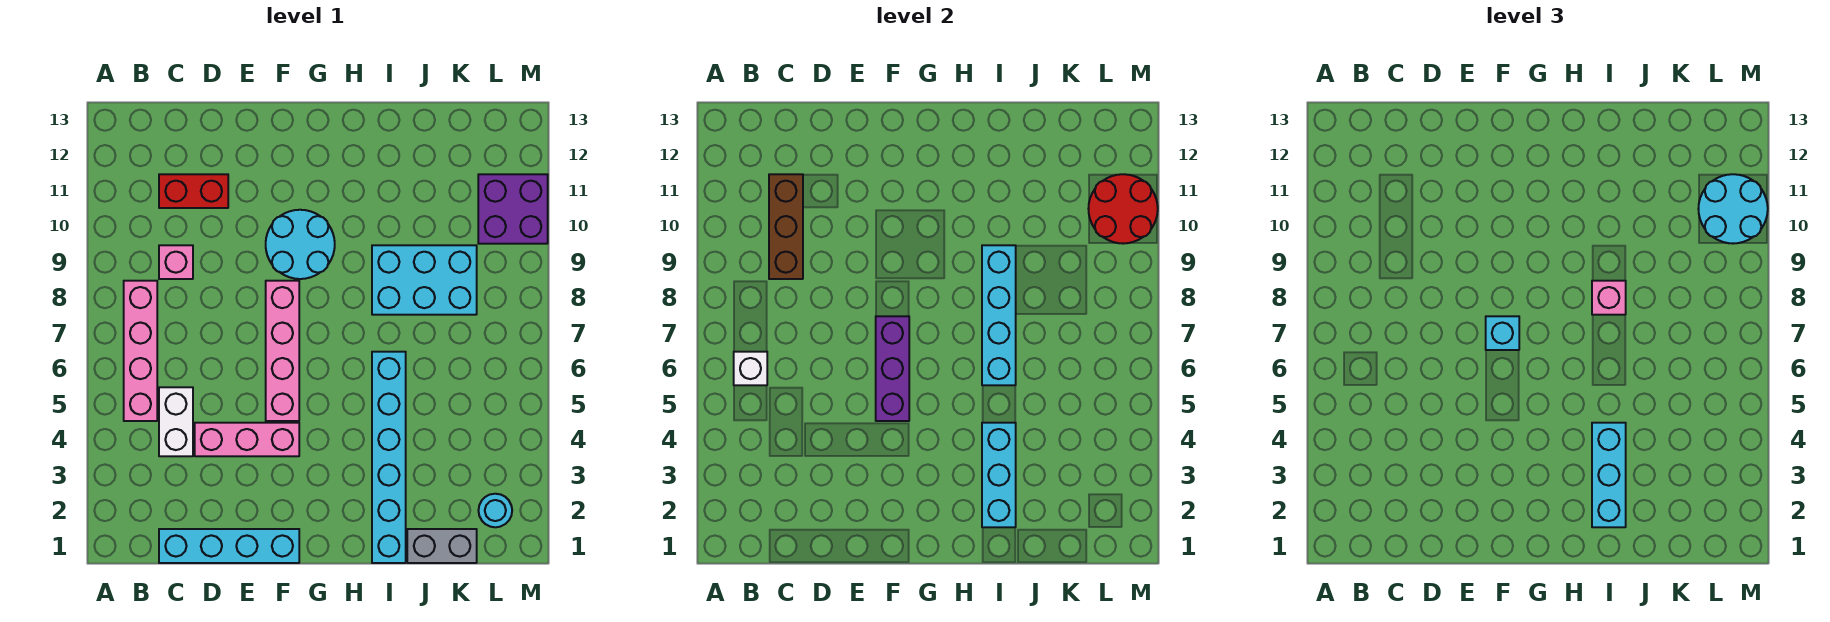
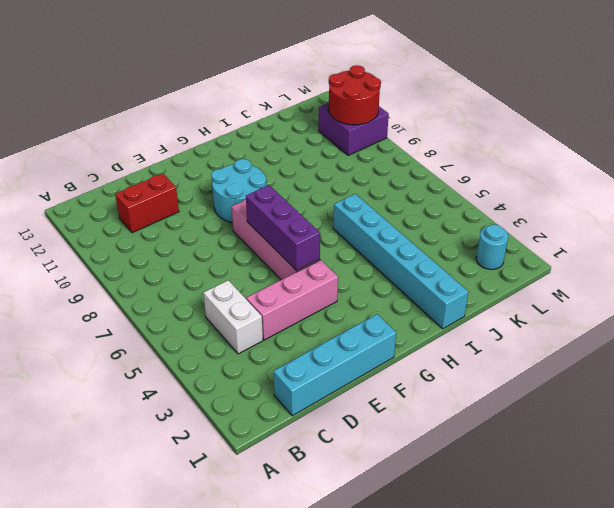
none -> pink 1x4 brick [124,281,157,421]
none -> pink 1x1 brick [159,245,193,279]
none -> cyan 2x3 brick [372,245,477,315]

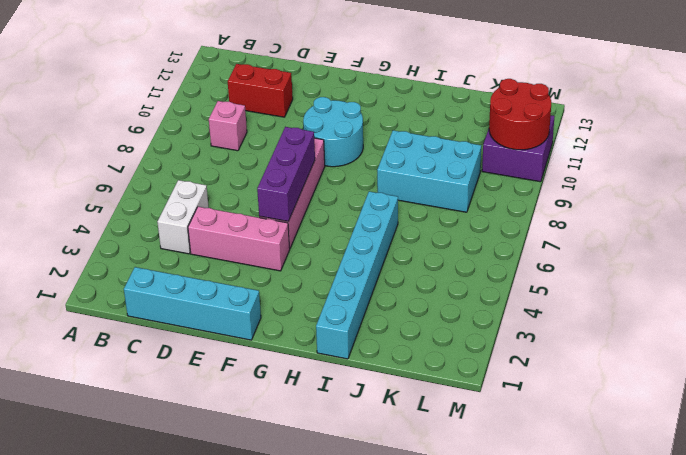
none -> pink 1x4 brick [124,281,157,421]
none -> grey 1x2 brick [407,529,477,563]
none -> cyan 1x1 round brick [479,494,512,527]

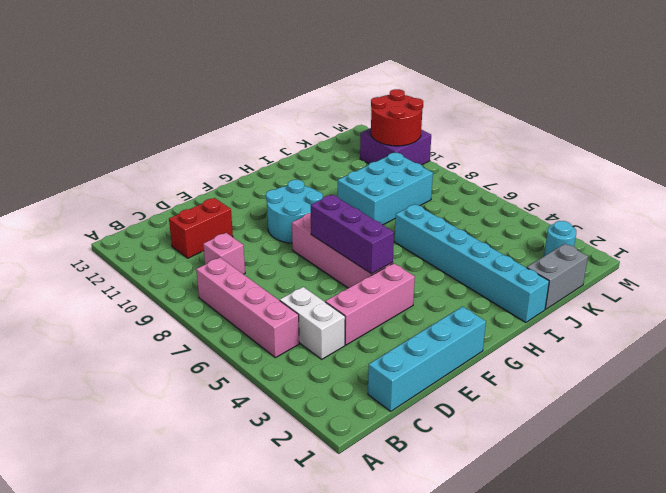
none -> white 1x1 brick [734,352,767,385]
none -> brown 1x3 brick [769,174,803,279]
none -> cyan 1x3 brick [982,423,1016,527]

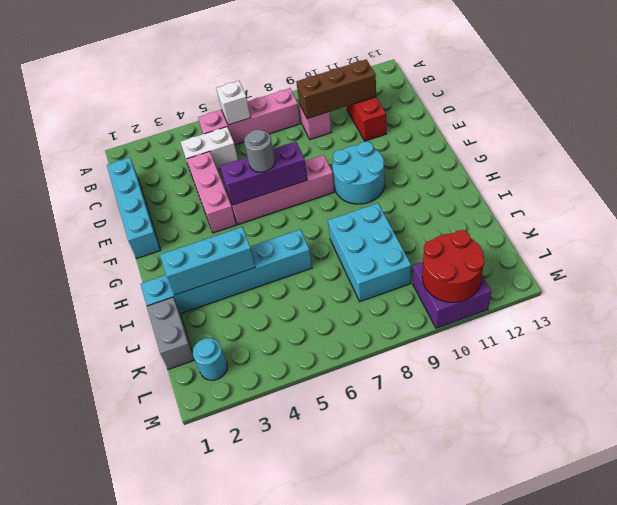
grey 1x1 round brick [244,129,275,172] -> none
none -> cyan 1x4 brick [982,245,1016,385]
none -> cyan 1x1 brick [1486,316,1519,350]
none -> cyan 1x3 brick [1592,423,1626,527]

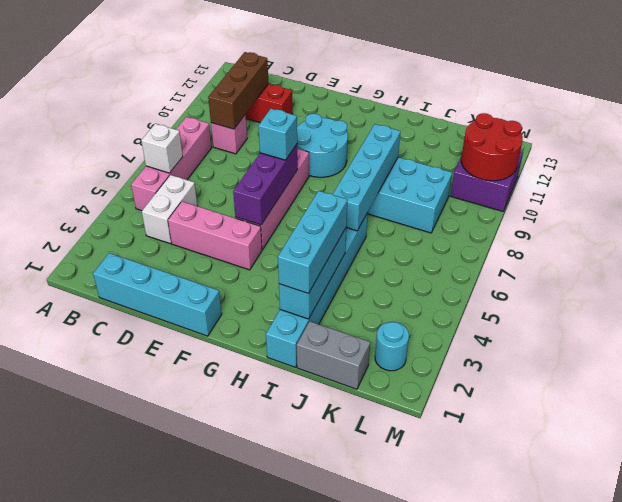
none -> pink 1x1 brick [1592,281,1626,315]
none -> cyan 2x2 round brick [1698,174,1768,244]

